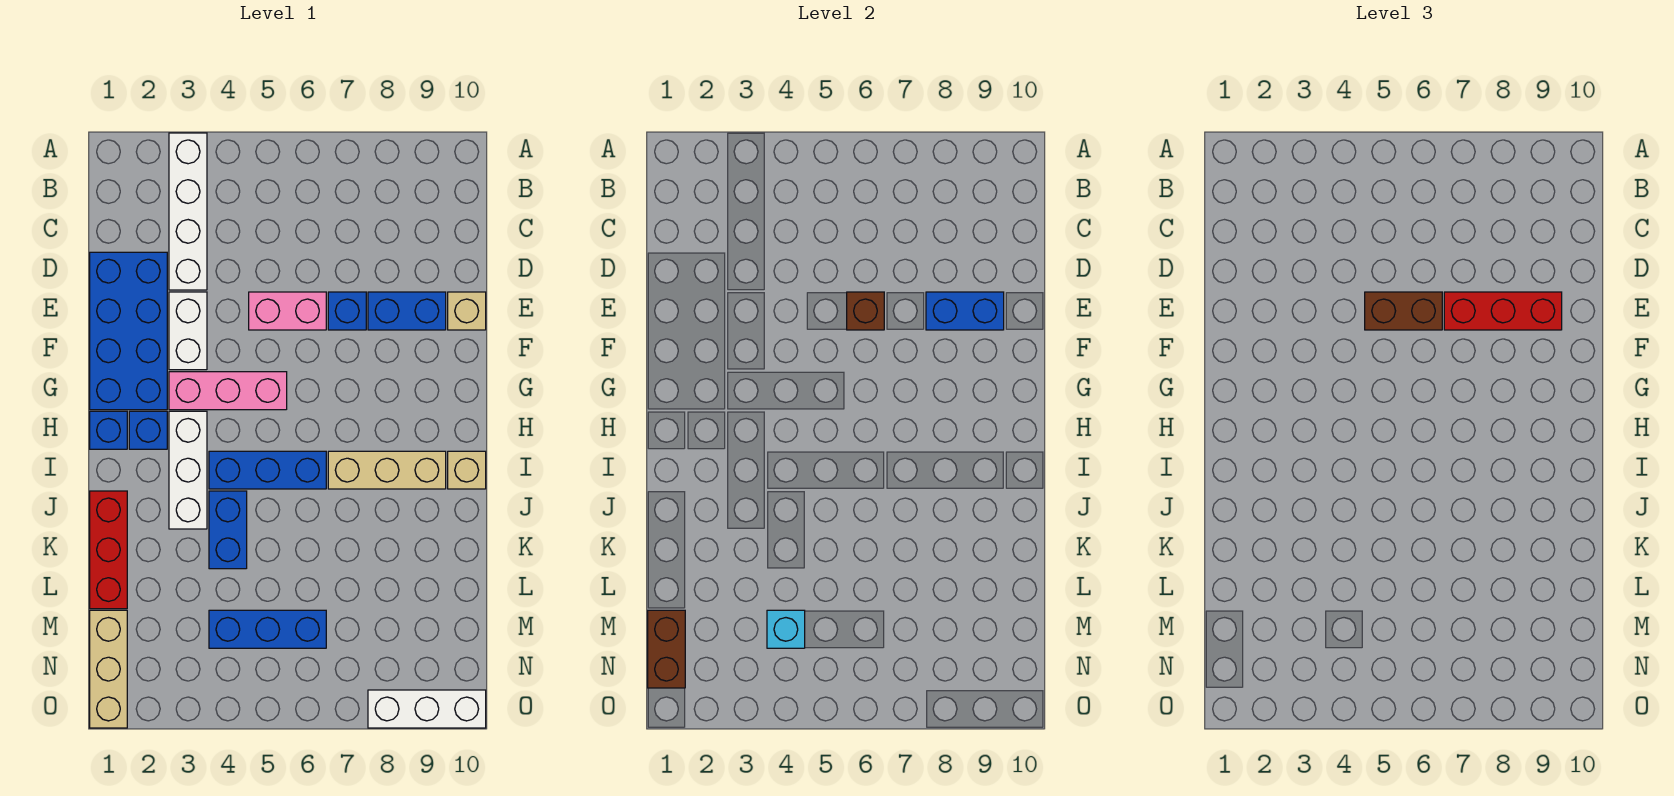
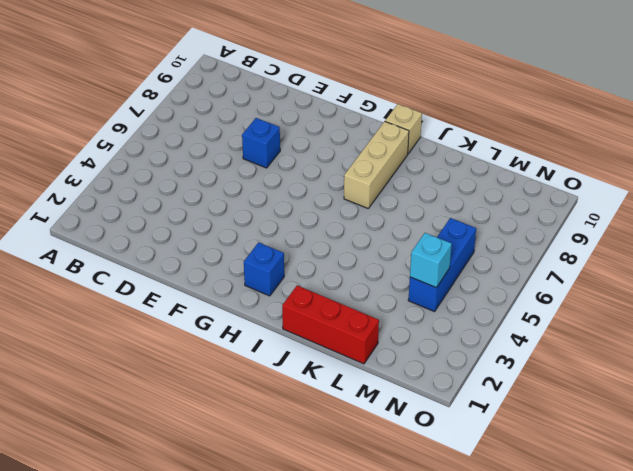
none -> white 1x4 brick [169,133,207,290]
none -> blue 2x4 brick [90,252,167,410]
none -> white 1x2 brick [169,292,207,370]

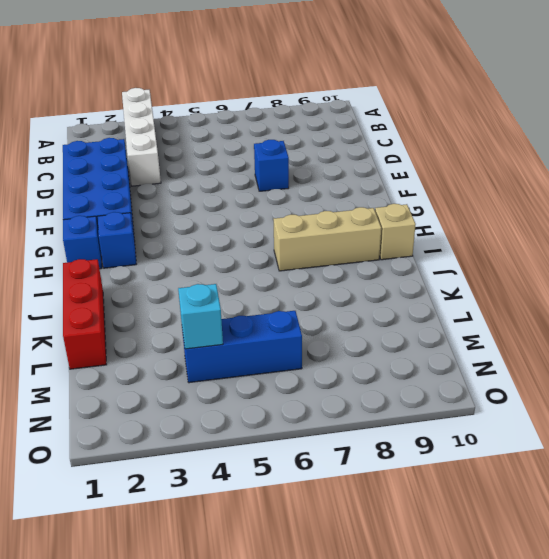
none -> white 1x2 brick [169,292,207,370]
none -> pink 1x2 brick [249,292,326,330]
none -> blue 1x2 brick [368,292,446,330]

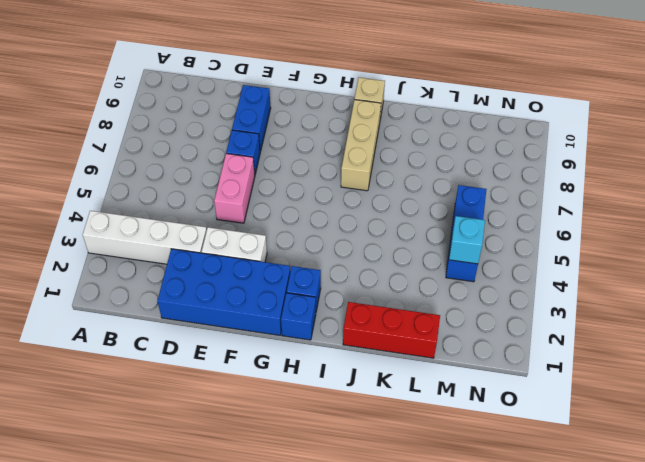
none -> tan 1x1 brick [448,292,486,330]
none -> pink 1x3 brick [169,372,287,410]
none -> white 1x3 brick [169,411,207,529]

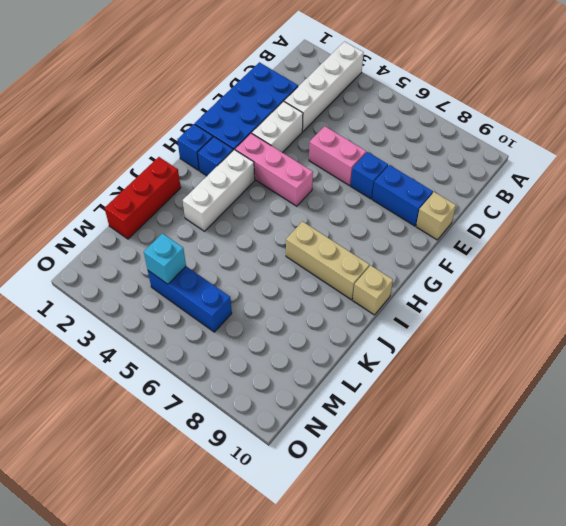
none -> blue 1x3 brick [209,451,326,489]
none -> blue 1x2 brick [209,491,247,569]
none -> tan 1x3 brick [90,610,127,728]

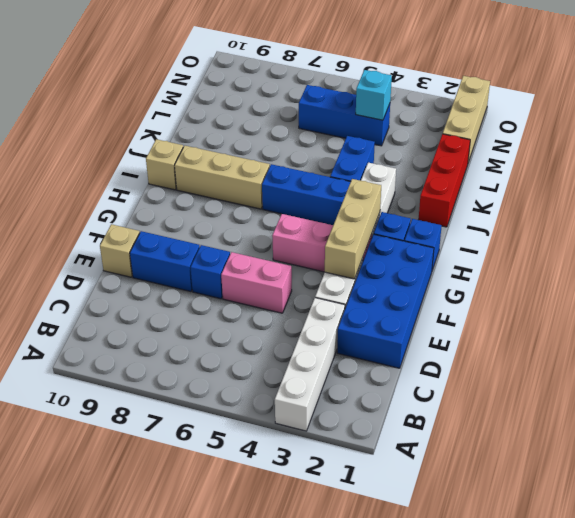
tan 1x3 brick [325,179,381,279] -> none
none -> white 1x3 brick [368,690,486,728]
none -> brown 1x1 brick [847,292,884,330]
none -> blue 1x2 brick [926,292,1004,330]

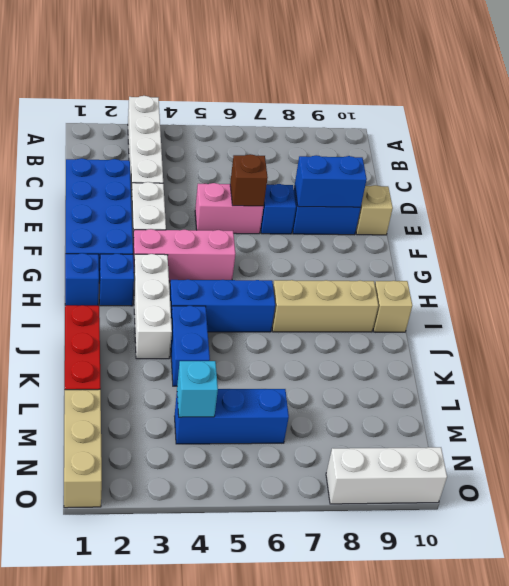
none -> brown 1x2 brick [648,610,685,688]
none -> brown 1x2 brick [1365,292,1442,330]
none -> red 1x3 brick [1444,292,1562,330]

